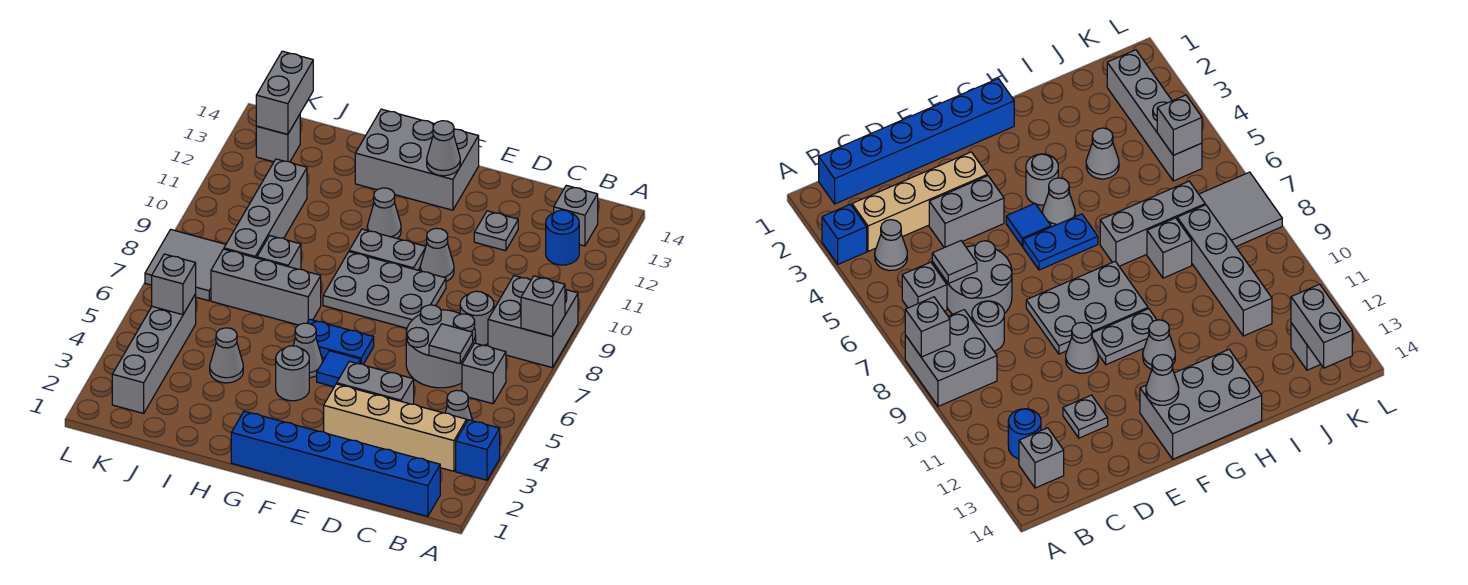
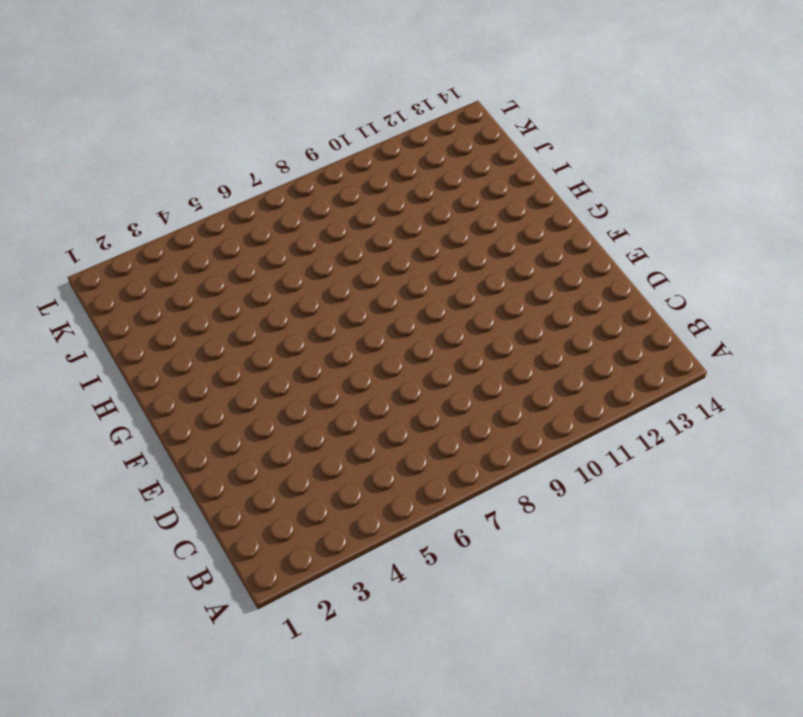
none -> blue 1x1 brick [456,420,500,480]
none -> grey 2x2 brick [488,276,578,368]
none -> blue 1x6 brick [231,411,440,516]
none -> tan 1x4 brick [324,384,467,471]

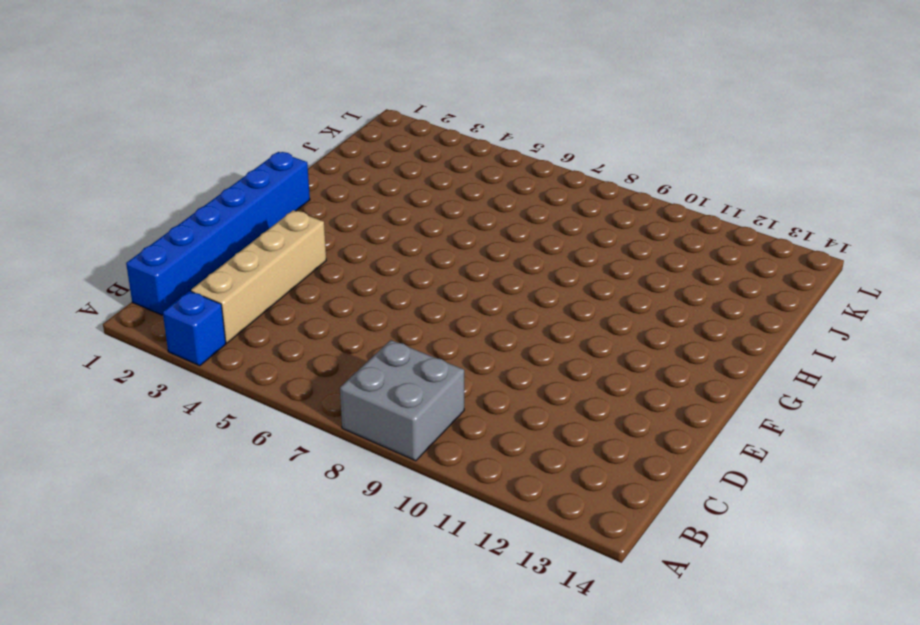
none -> grey 1x1 cone [445,390,472,421]
none -> grey 1x1 brick [462,343,506,404]
none -> blue 1x1 round brick [546,210,579,265]
none -> grey 1x1 brick [554,185,598,246]

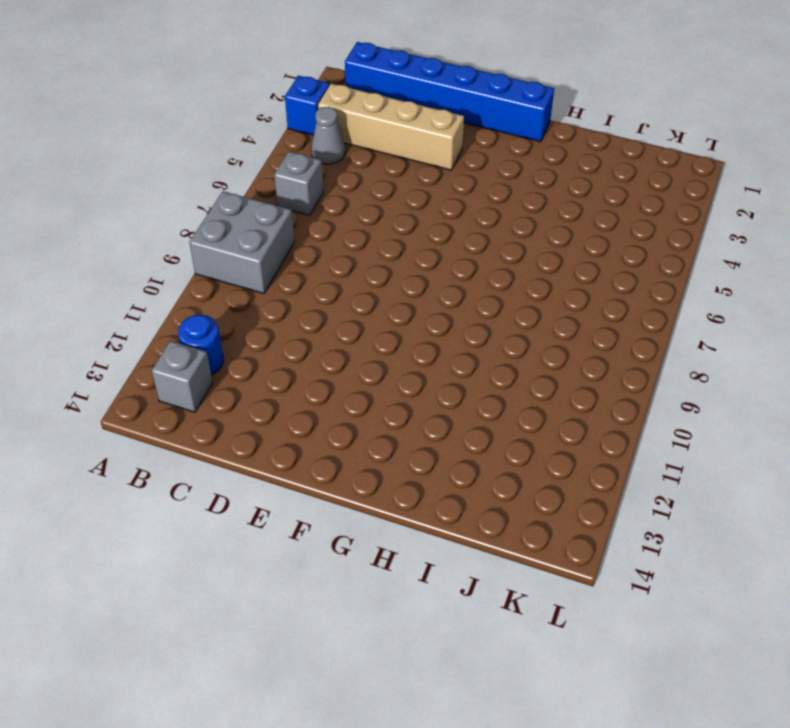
none -> grey 2x2 round brick [406,305,476,388]
none -> grey 1x1 round brick [460,291,494,345]
none -> grey 1x2 brick [337,361,414,404]
none -> grey 1x1 plate [474,211,518,251]

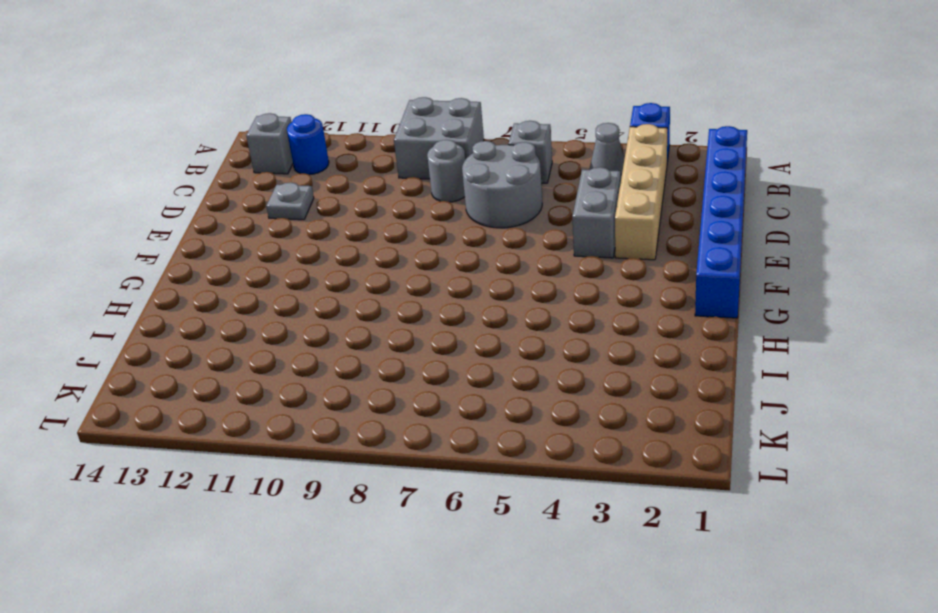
none -> grey 2x3 plate [323,252,446,328]
none -> grey 1x1 cone [420,228,454,282]
none -> blue 1x1 tile [317,351,361,387]
none -> blue 1x2 plate [307,319,374,364]

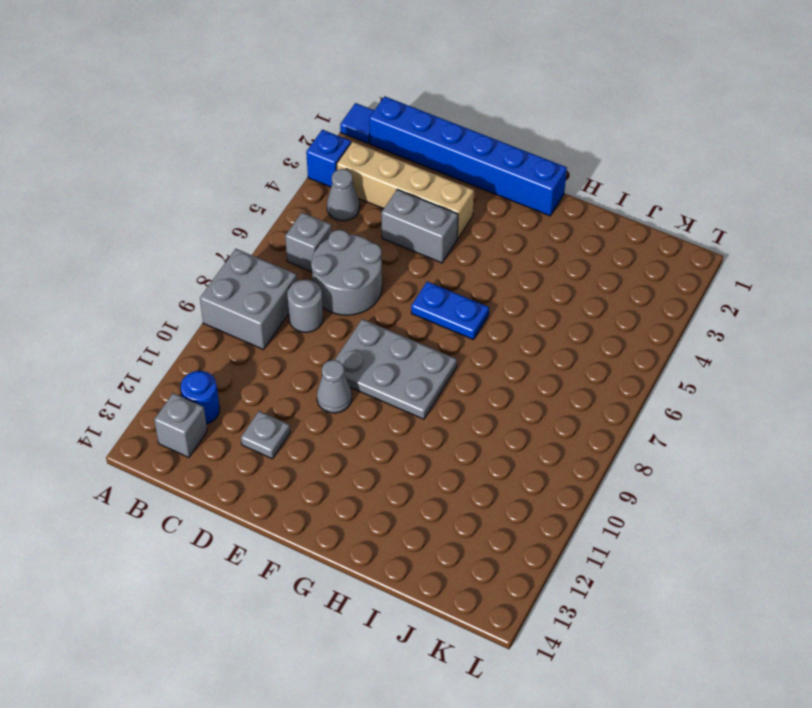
blue 1x1 tile [340,103,374,143] -> blue 1x1 tile moved to [317,351,361,387]
none -> grey 1x2 plate [349,229,426,270]
none -> grey 2x3 brick [355,109,479,210]
none -> grey 1x1 round brick [276,346,309,401]
none -> grey 1x1 cone [293,323,322,378]

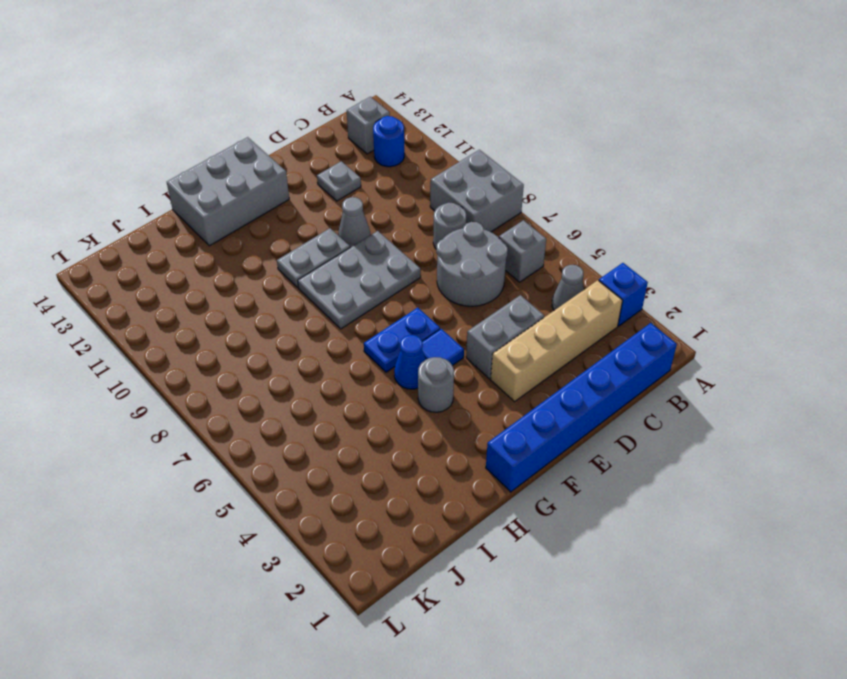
blue 1x1 cone [394,335,426,389] -> grey 1x1 cone [293,323,322,378]
none -> grey 1x1 cone [367,188,401,239]
none -> grey 1x3 brick [211,249,321,325]
none -> grey 1x1 cone [210,328,243,383]
none -> grey 1x1 brick [257,236,301,269]

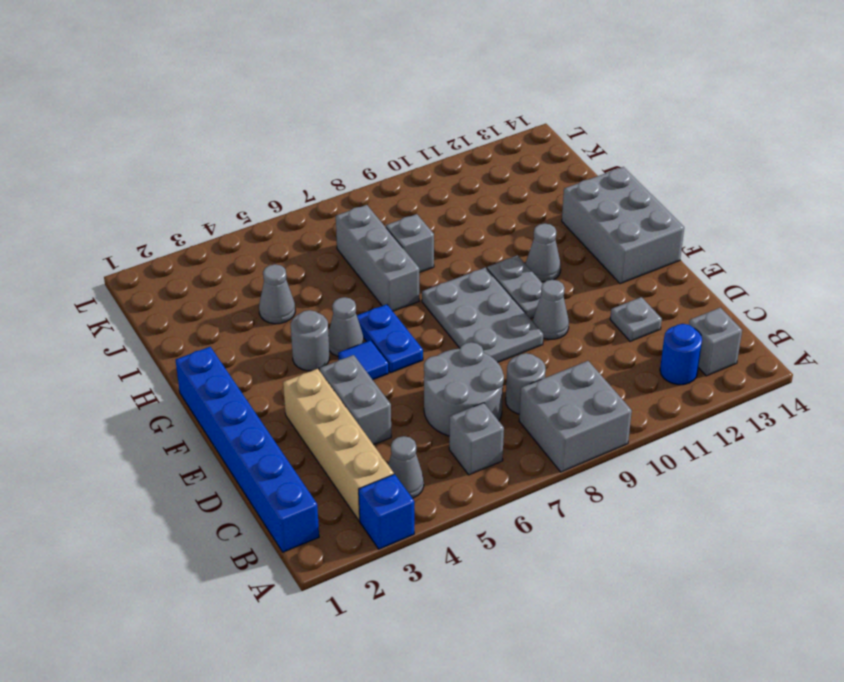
none -> grey 1x4 brick [224,159,307,258]
none -> grey 1x4 brick [112,294,196,413]
none -> grey 2x2 tile [145,229,226,301]
none -> grey 1x1 brick [256,115,300,162]

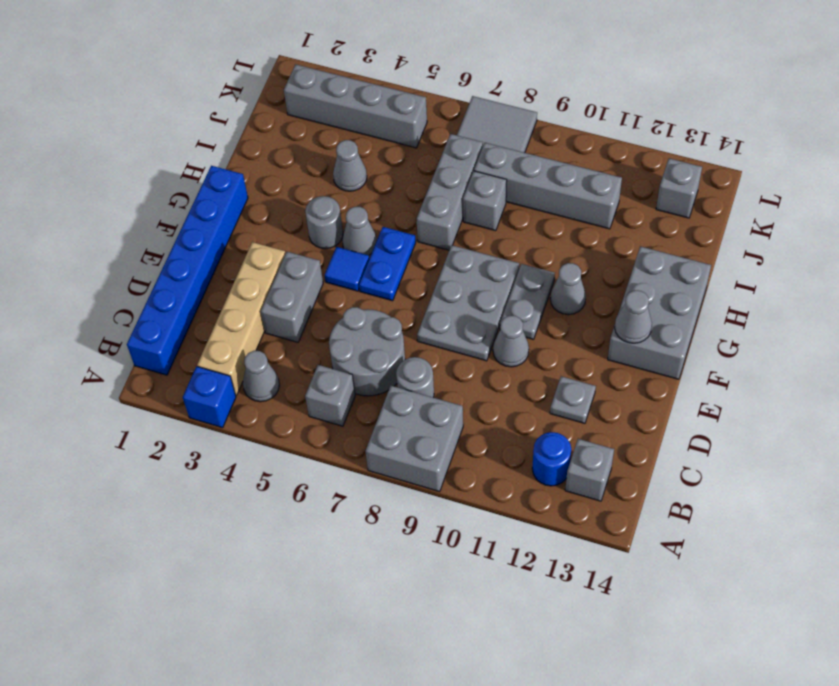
none -> grey 1x1 brick [521,276,565,337]
none -> grey 1x1 tile [429,324,473,364]
none -> grey 1x1 brick [152,254,196,315]
none -> grey 1x2 brick [256,51,313,134]

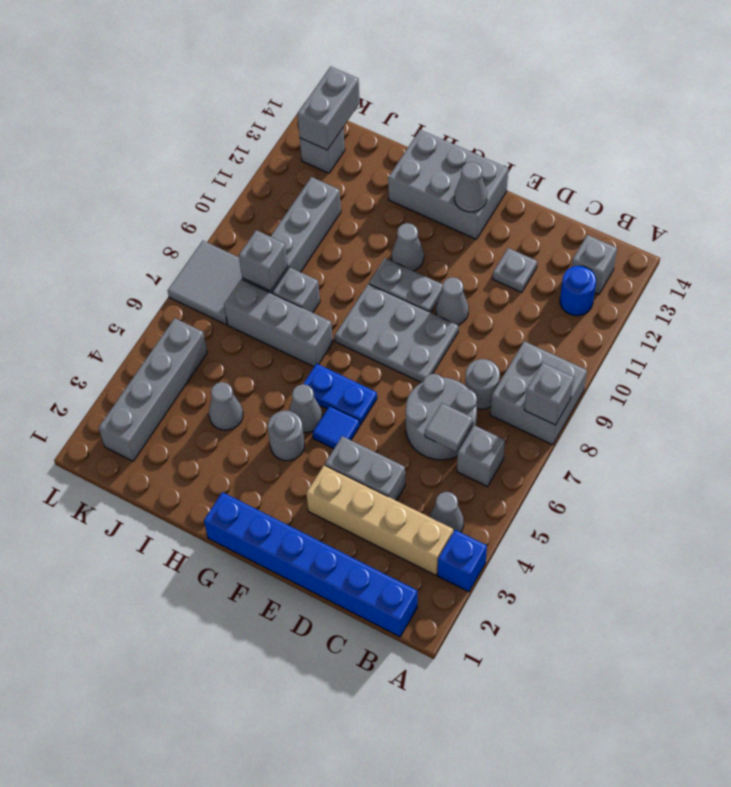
grey 1x1 brick [239,230,288,291] -> grey 1x1 brick moved to [152,254,196,315]

